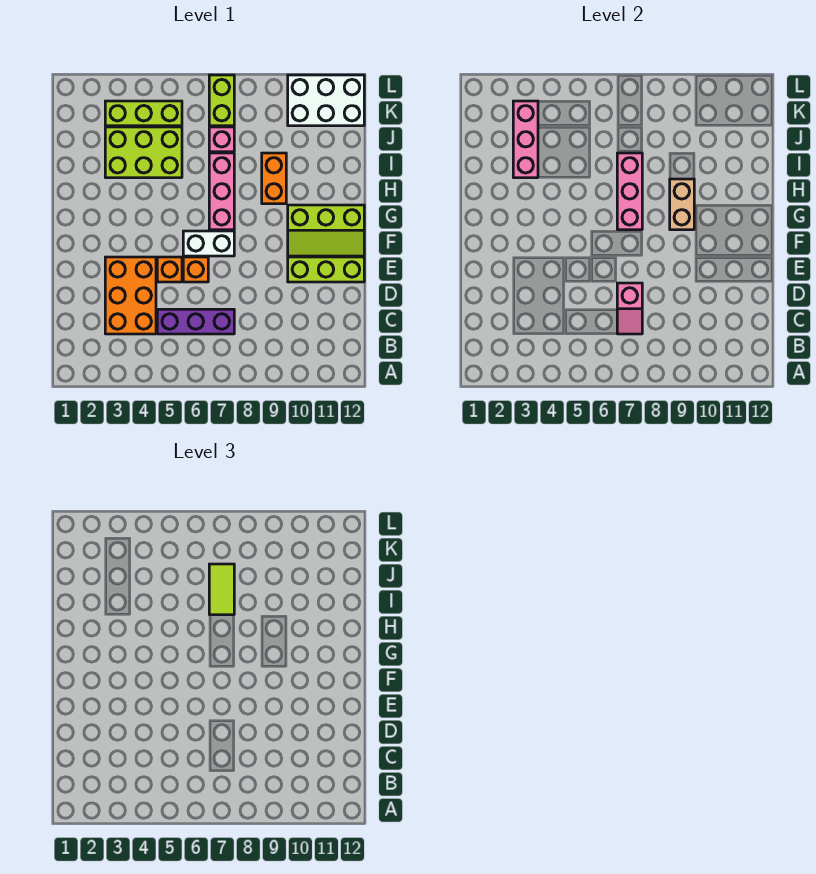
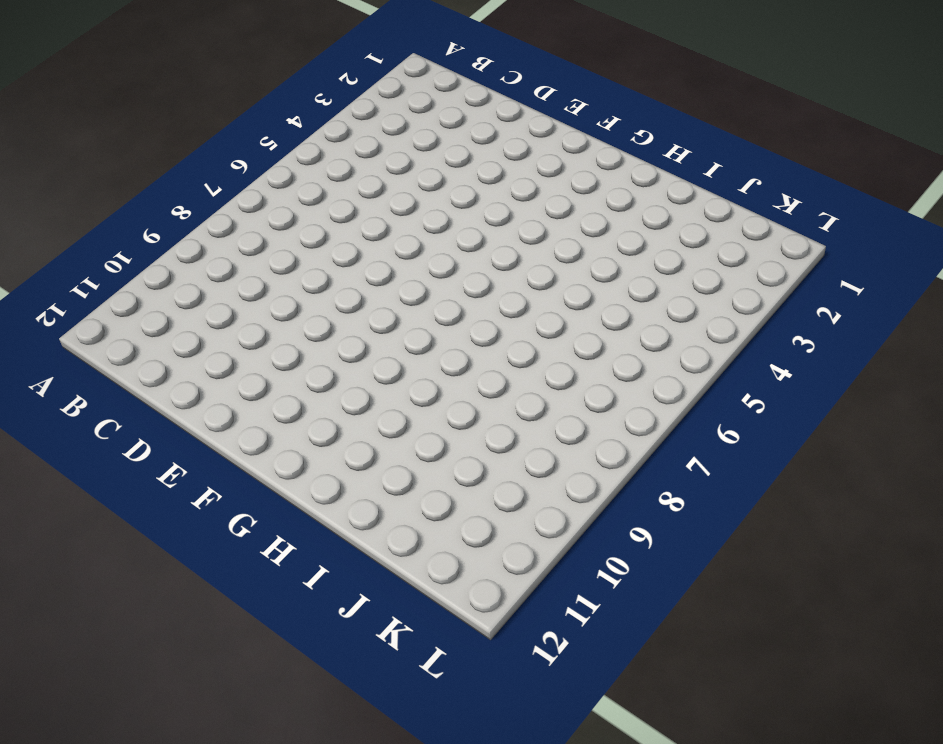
none -> orange 2x3 brick [105,257,156,334]
none -> purple 1x3 brick [157,309,234,334]
none -> orange 1x1 brick [157,257,182,282]

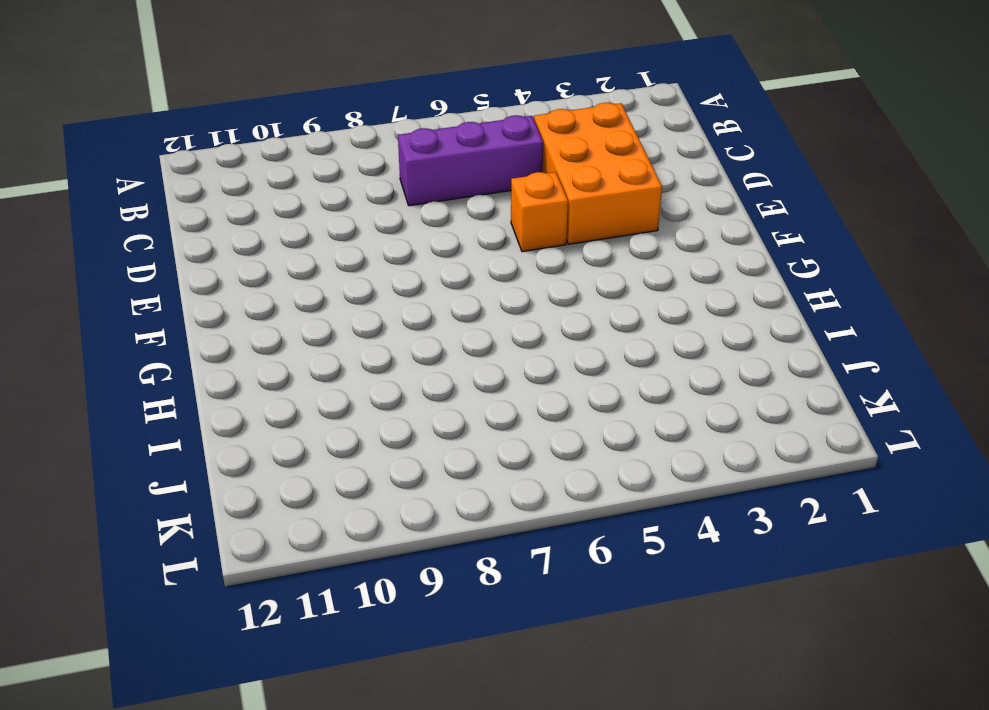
none -> orange 1x1 brick [183,257,208,282]
none -> lime 1x3 brick [288,257,364,282]
none -> white 1x2 brick [183,231,234,256]

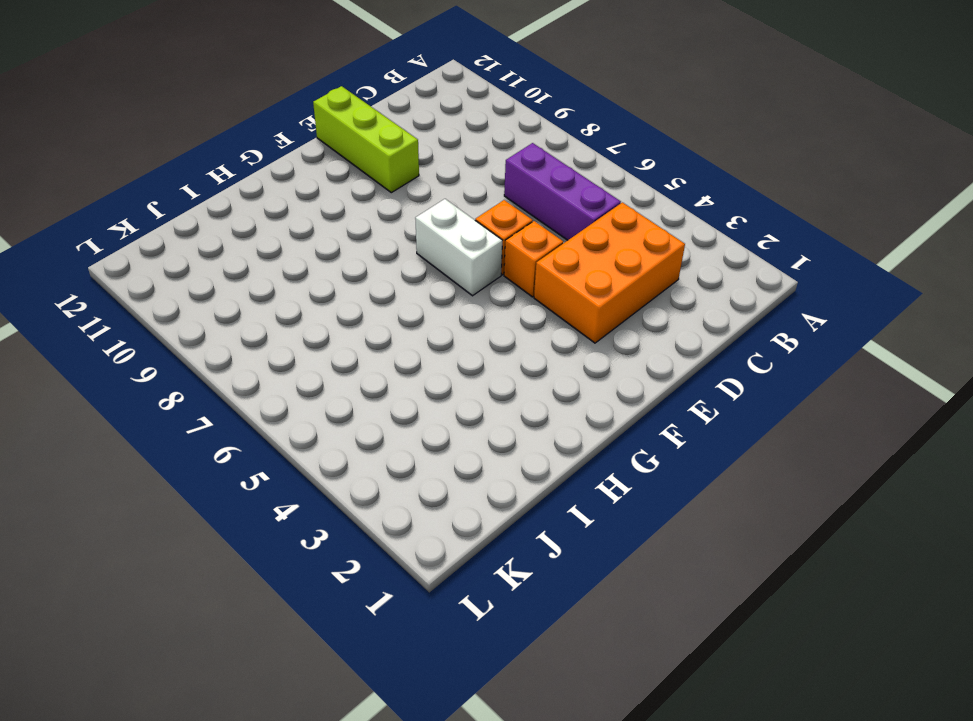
none -> lime 2x3 slope [288,205,364,256]
none -> pink 1x3 brick [209,153,234,230]
none -> orange 1x2 brick [262,153,286,204]

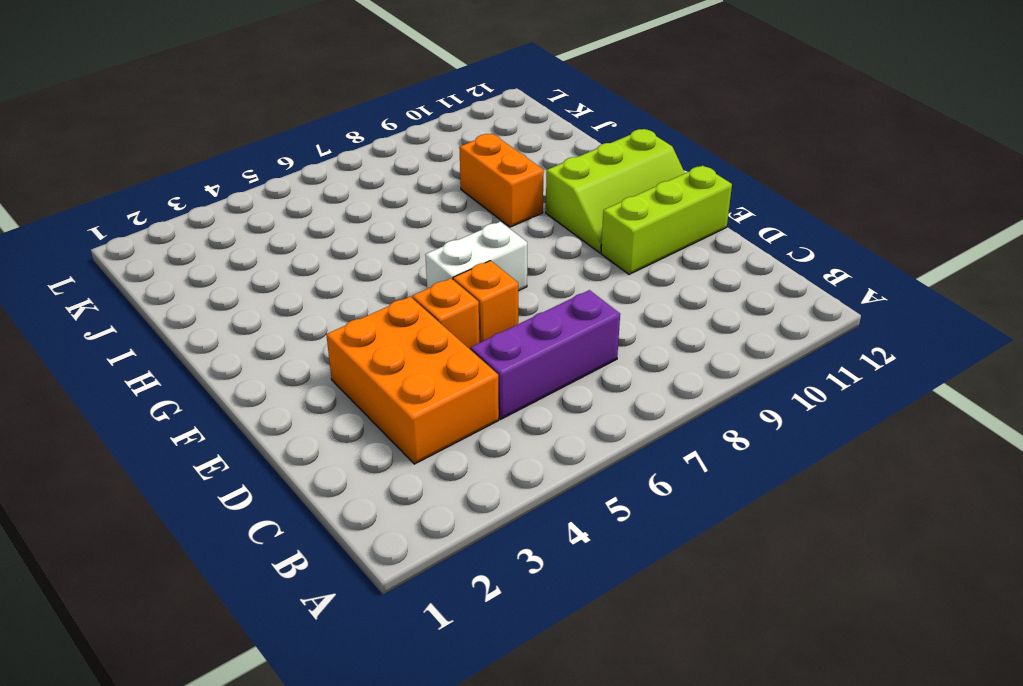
none -> pink 1x3 brick [209,153,234,230]
none -> lime 2x3 brick [105,127,182,178]
none -> pink 1x1 brick [209,127,234,152]

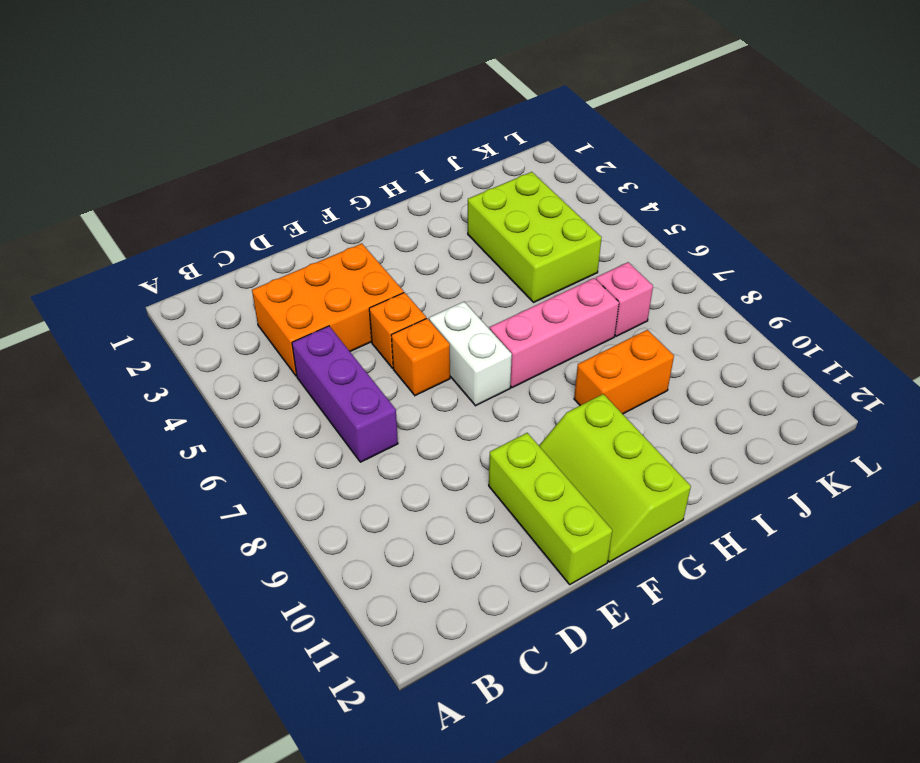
none -> lime 1x3 brick [105,101,182,126]
none -> lime 1x2 brick [209,75,234,126]
none -> white 2x3 brick [288,75,364,126]

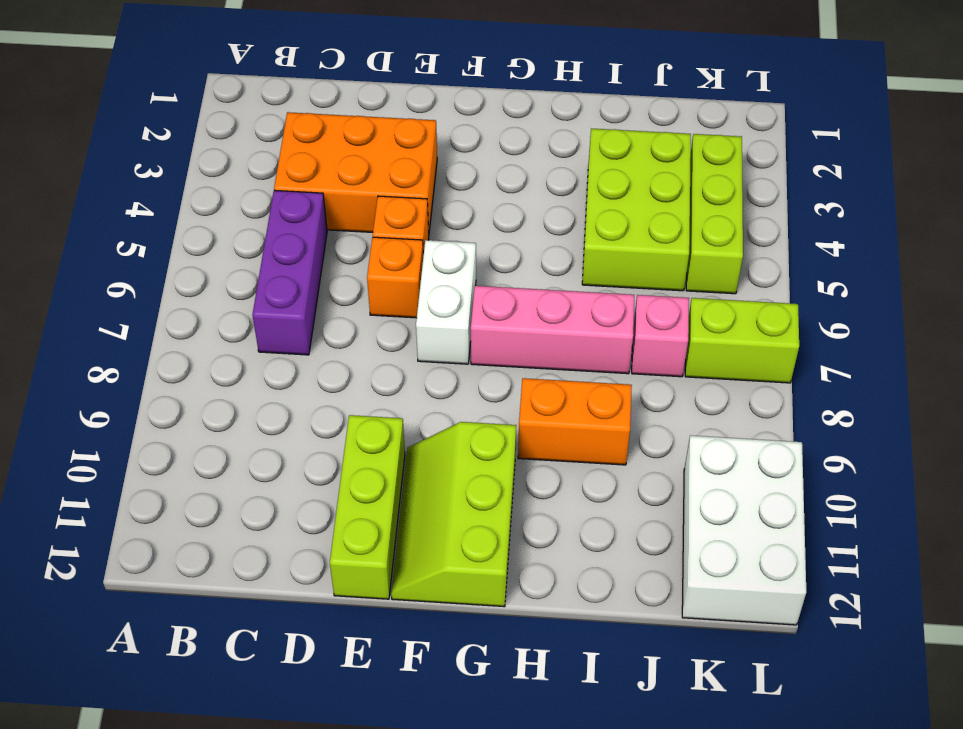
none -> pink 1x2 slope [617,283,642,334]
none -> pink 1x3 brick [617,153,642,230]
none -> tan 1x2 brick [670,179,694,230]

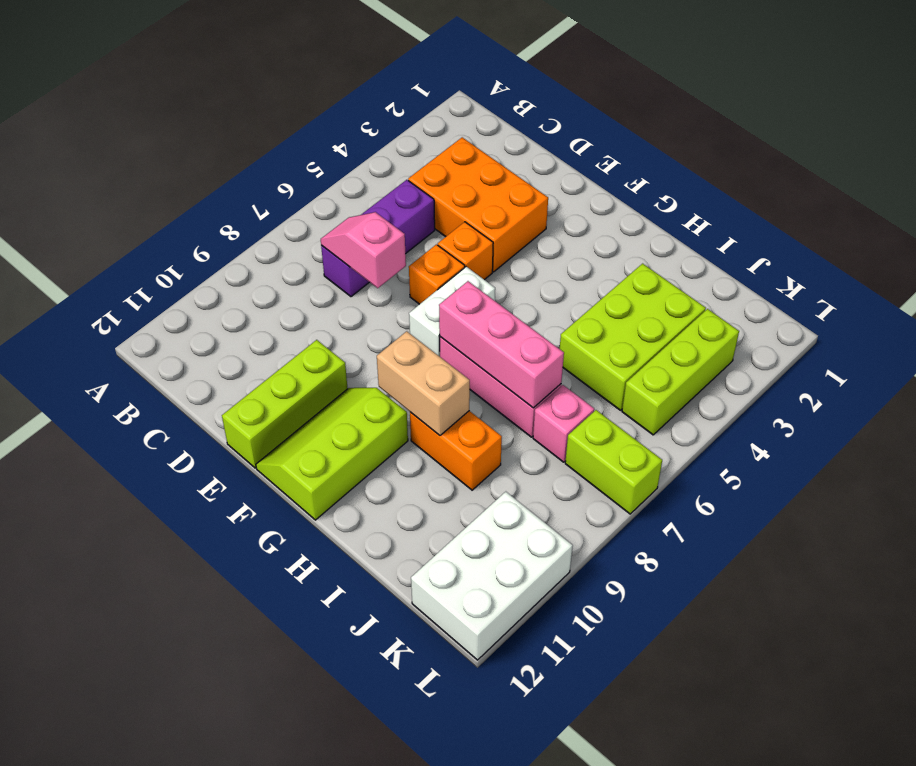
none -> pink 1x3 brick [513,101,538,178]
none -> lime 1x2 tile [209,564,234,615]

